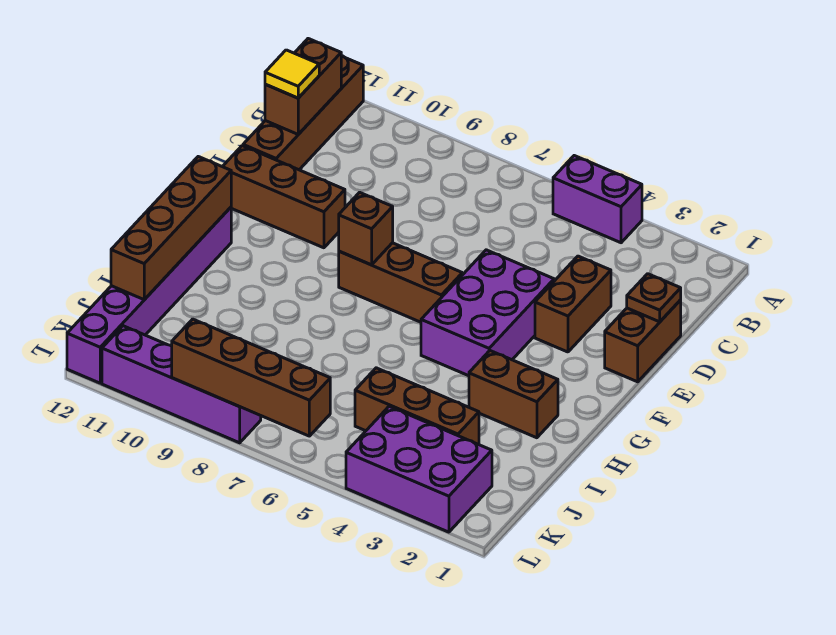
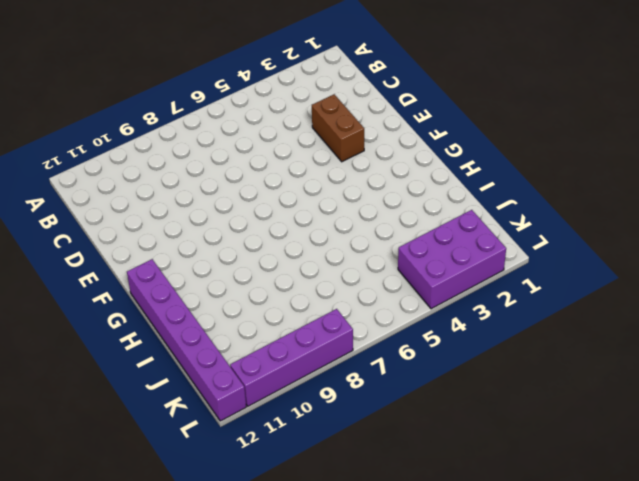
none -> purple 1x2 brick [553,156,642,243]
none -> brown 1x4 brick [243,56,363,170]
none -> brown 1x2 brick [605,300,681,382]

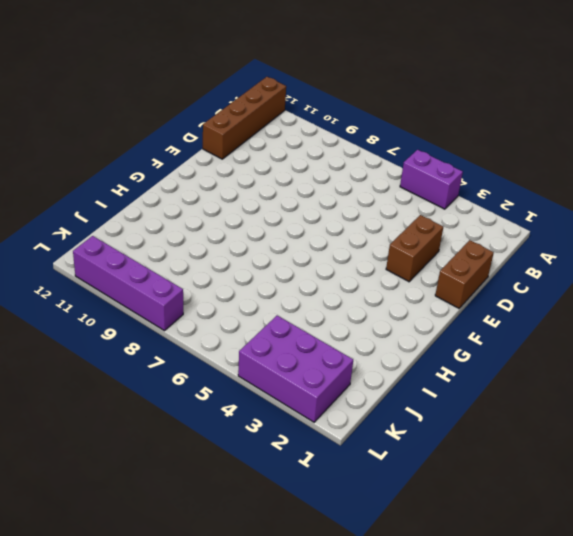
none -> purple 2x3 brick [421,250,554,376]
none -> brown 1x3 brick [222,146,345,248]
none -> brown 1x3 brick [339,243,462,322]

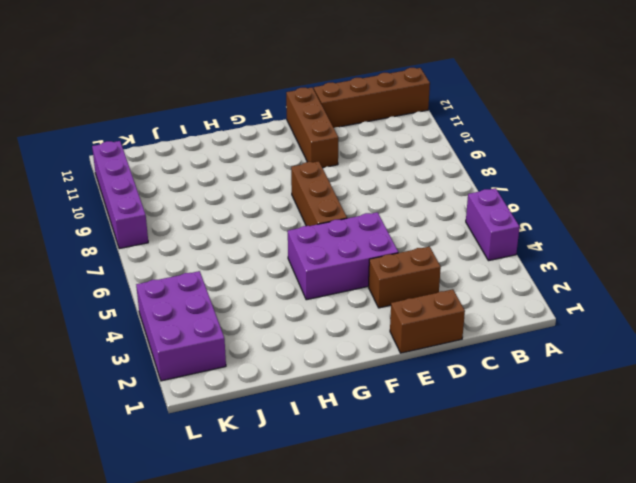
none -> purple 1x6 brick [67,207,231,383]
none -> brown 1x2 brick [469,351,558,438]
none -> brown 1x3 brick [355,368,479,445]

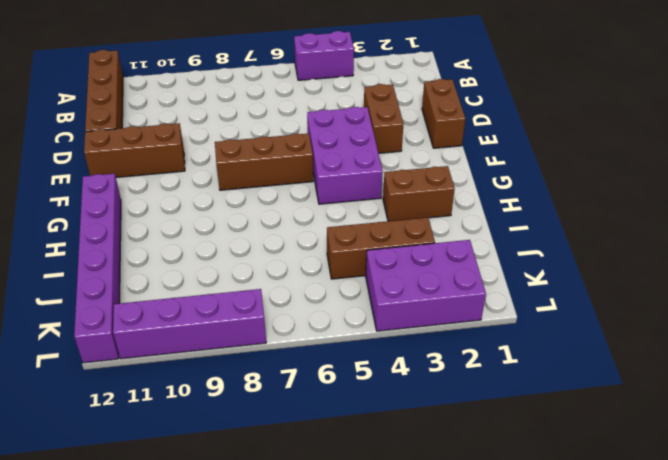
none -> brown 1x2 brick [265,39,341,134]
none -> brown 1x1 plate [627,274,681,322]
none -> brown 1x1 brick [339,192,393,265]

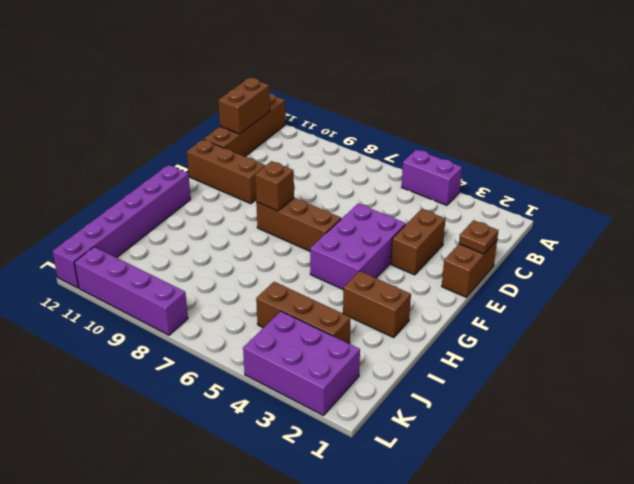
none -> brown 1x4 brick [111,157,231,300]
none -> brown 1x4 brick [172,319,330,436]
none -> yellow 1x1 tile [265,50,319,98]

